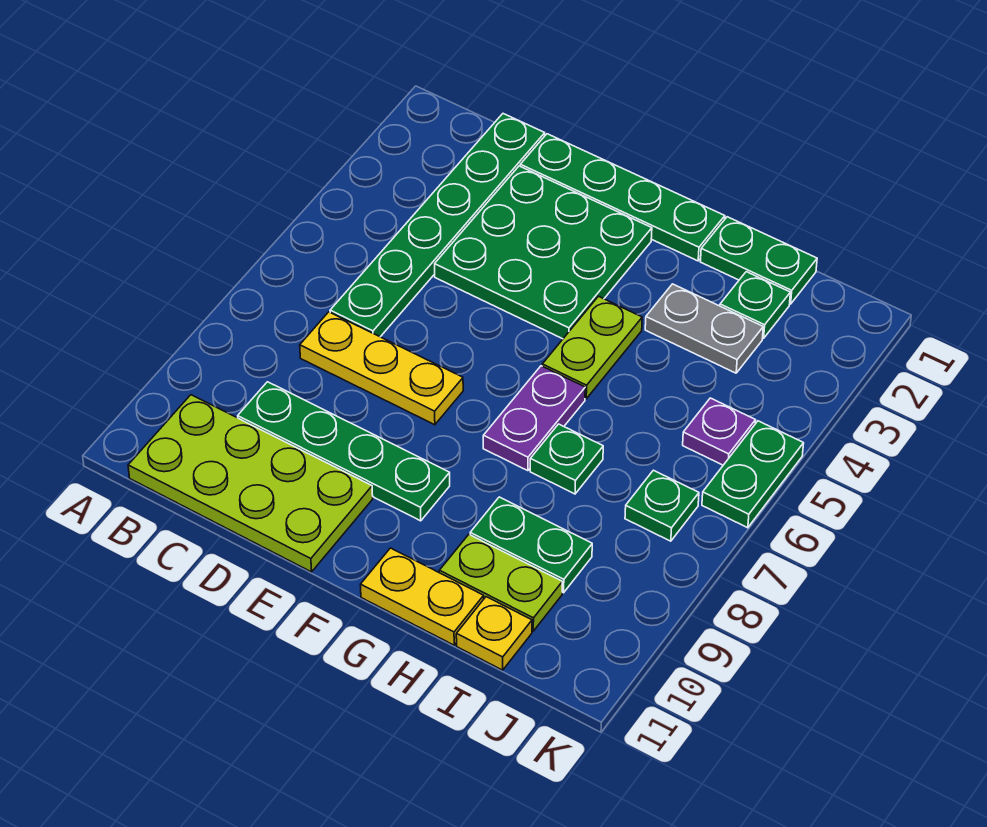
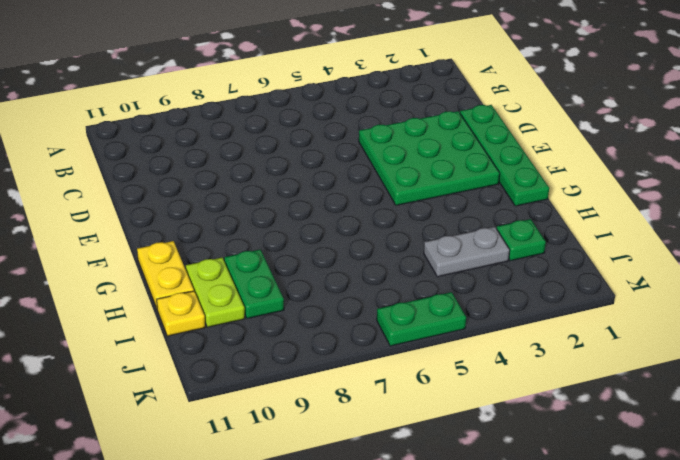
grey 1x2 plate [424,227,510,277] -> grey 1x2 plate turned to [645,284,763,373]
none -> lime 2x4 plate [128,395,373,572]
none -> green 1x6 plate [330,114,545,337]
none -> yellow 1x3 plate [300,312,463,425]

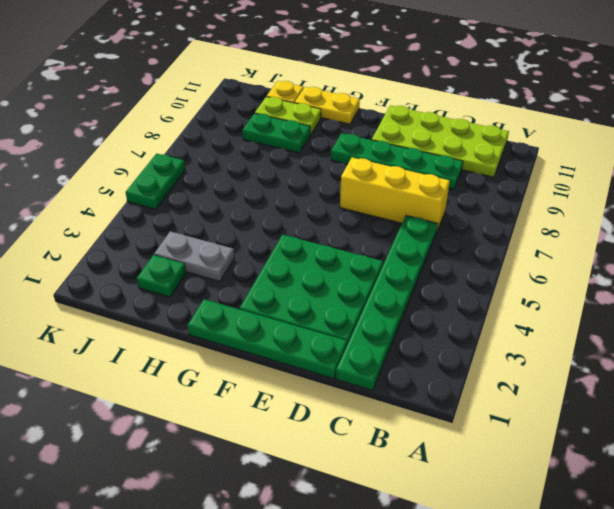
yellow 1x3 brick [340,158,450,231] -> yellow 1x3 plate [300,312,463,425]
none -> lime 1x2 plate [542,296,642,399]
none -> purple 1x2 plate [483,366,585,471]
none -> green 1x2 plate [701,217,817,304]

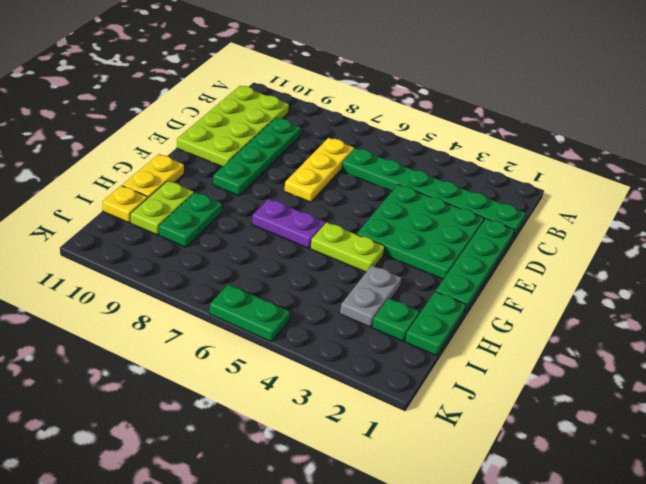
none -> green 1x1 plate [530,424,603,494]
none -> purple 1x1 plate [683,398,756,465]
none -> green 1x1 plate [625,470,699,541]

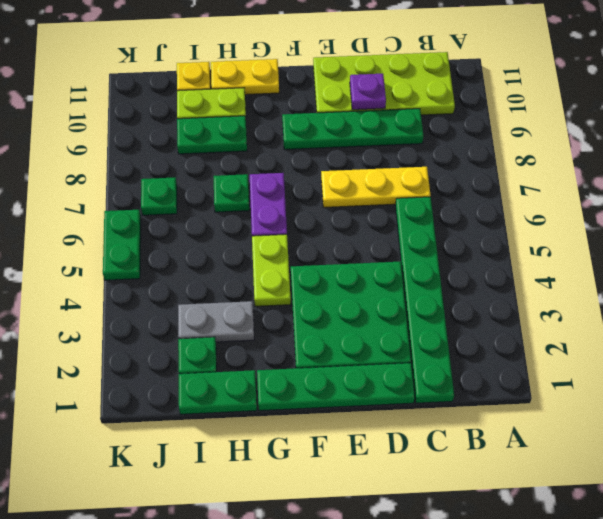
purple 1x1 plate [350,74,386,110] -> purple 1x1 plate moved to [683,398,756,465]

